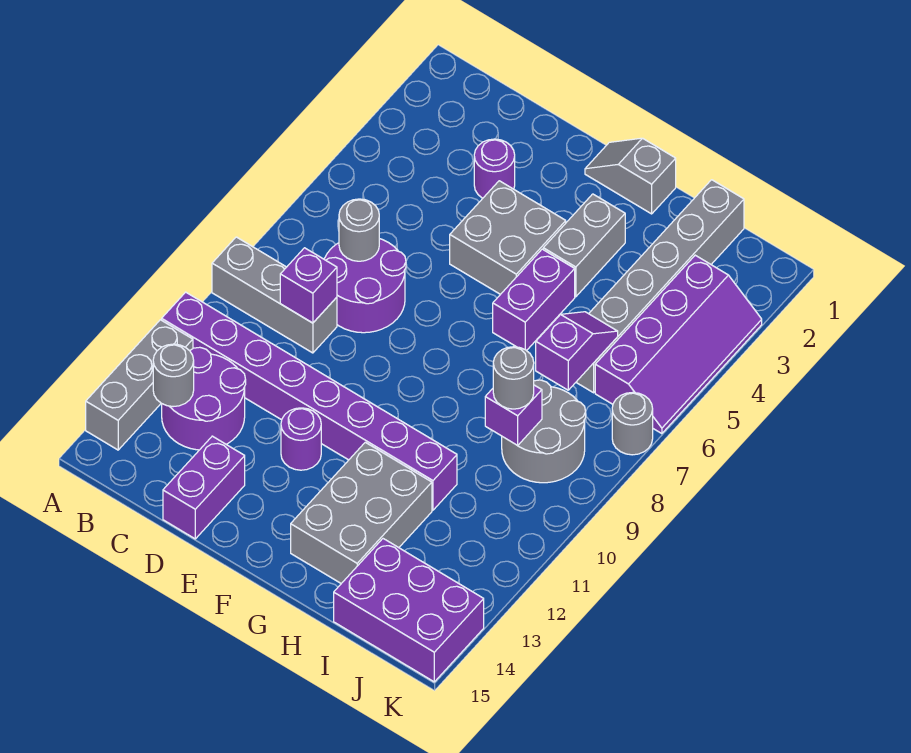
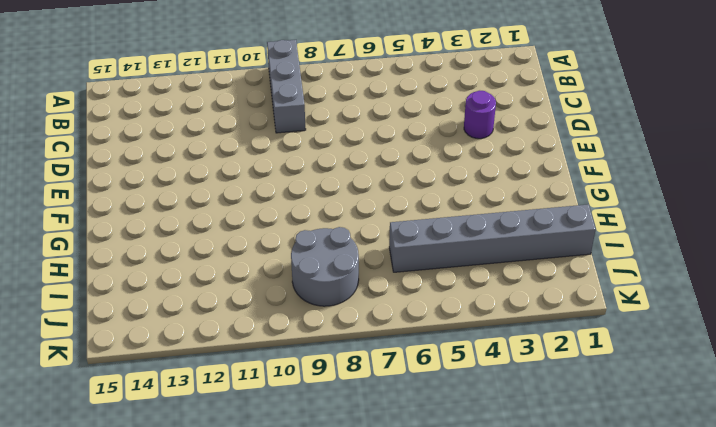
none -> purple 1x8 brick [162,292,457,510]
none -> grey 1x3 brick [86,320,193,450]
none -> purple 2x2 round brick [162,347,246,450]

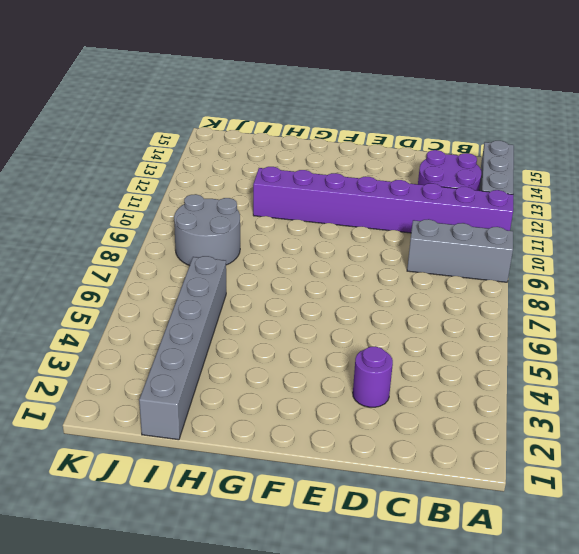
none -> purple 2x2 round brick [324,239,406,333]
none -> purple 1x2 brick [163,436,245,539]
none -> grey 2x2 brick [450,181,566,294]

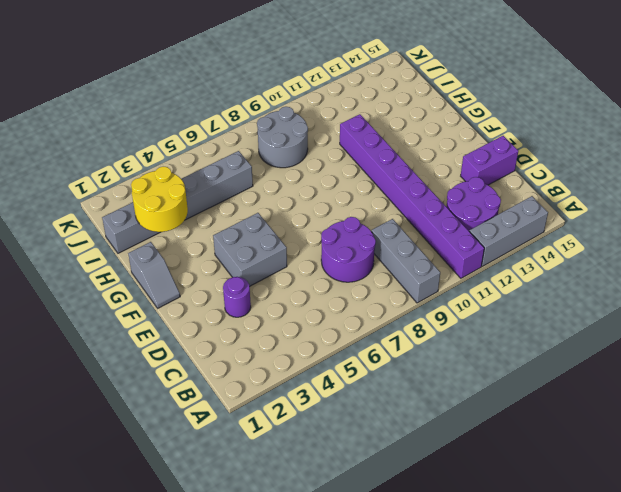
yellow 2x2 round brick [131,167,188,232] -> none
none -> purple 1x1 round brick [281,408,321,470]
none -> grey 1x2 brick [543,194,625,297]
none -> purple 1x2 brick [493,249,575,351]

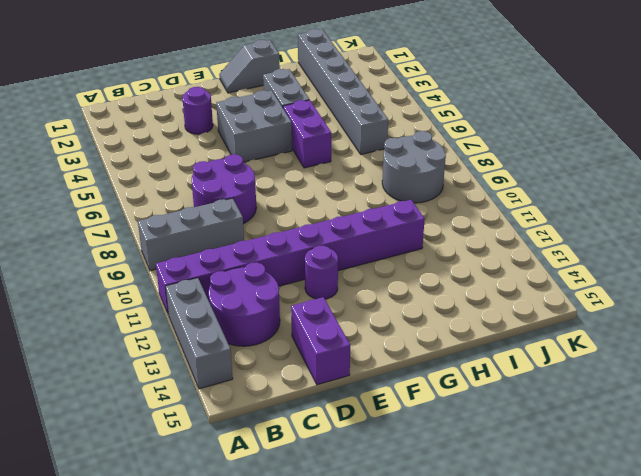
none -> grey 2x3 brick [291,442,432,583]
none -> purple 2x3 brick [334,539,484,682]
none -> purple 2x4 slope [595,255,762,434]

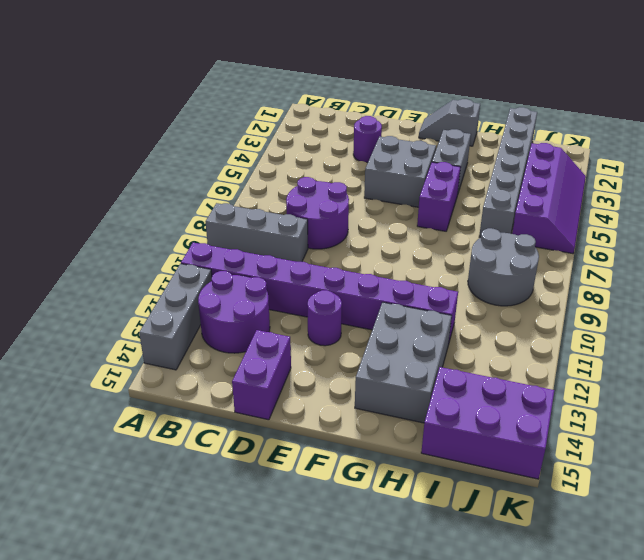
none -> grey 1x1 round brick [612,392,653,455]
none -> grey 1x1 round brick [153,344,194,407]
none -> grey 1x1 round brick [339,199,379,261]

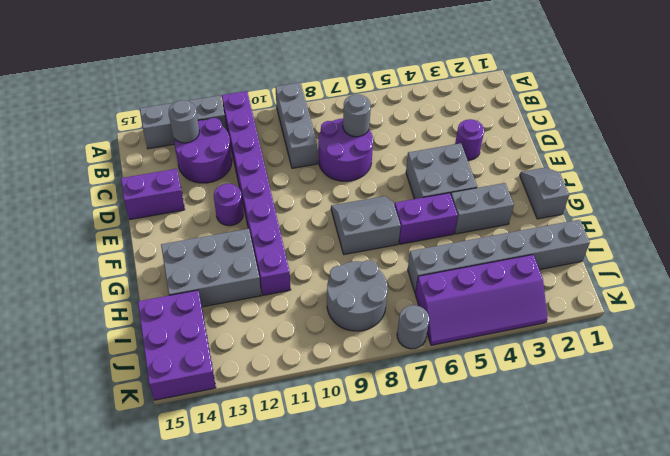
grey 2x2 slope [331,196,401,255] -> none
none -> purple 1x1 brick [280,248,337,323]
none -> purple 1x2 slope [536,312,618,390]
none -> purple 1x1 brick [485,385,542,446]

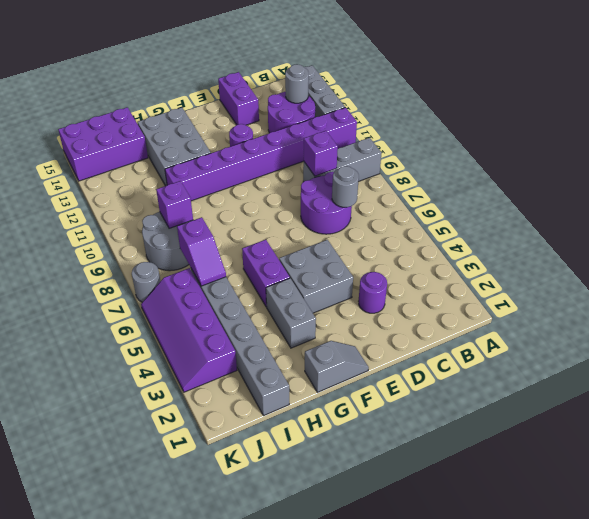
none -> grey 1x1 round brick [493,347,534,409]

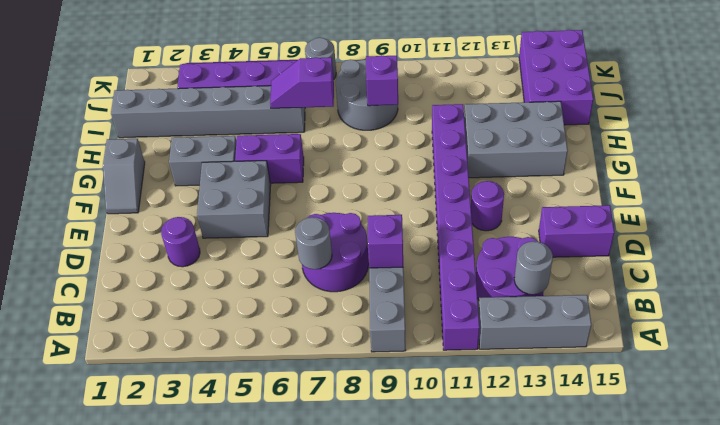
none -> grey 1x1 round brick [493,347,534,409]

